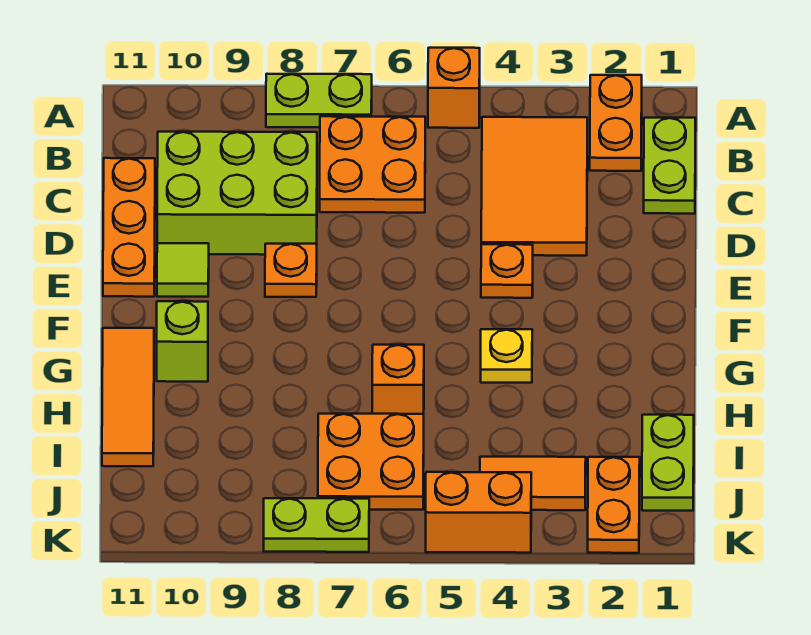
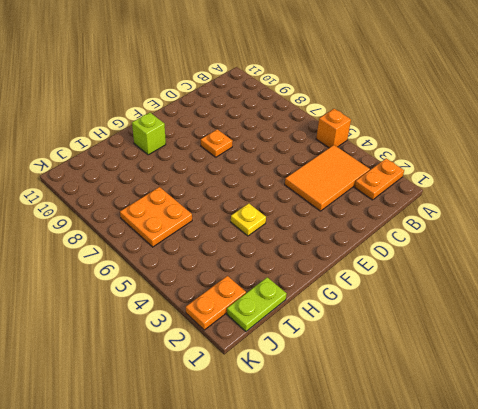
none -> lime 1x2 plate [266,74,372,127]
none -> lime 1x2 plate [644,118,695,214]
none -> orange 2x2 plate [320,116,425,213]

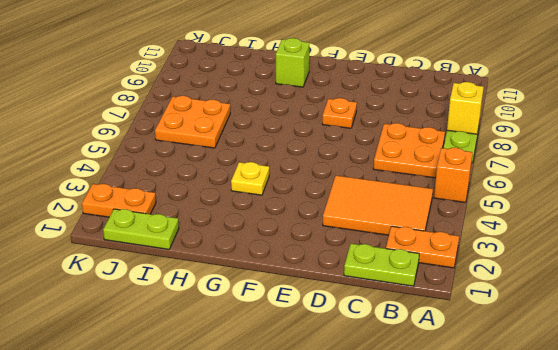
yellow 1x1 brick [447,82,484,134] -> none
none -> lime 2x3 brick [157,132,317,255]
none -> orange 1x3 plate [103,158,155,297]
none -> orange 1x1 plate [481,244,533,298]

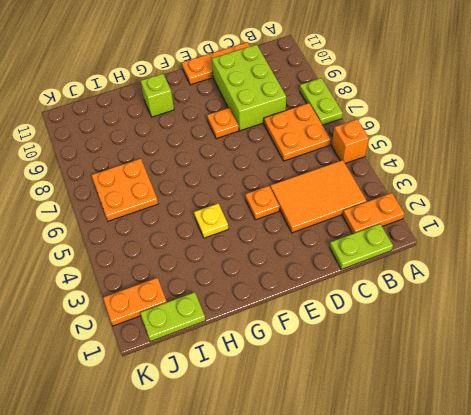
none -> lime 1x1 tile [157,243,209,297]
none -> orange 1x3 tile [102,328,154,466]
none -> orange 1x1 brick [372,345,424,414]

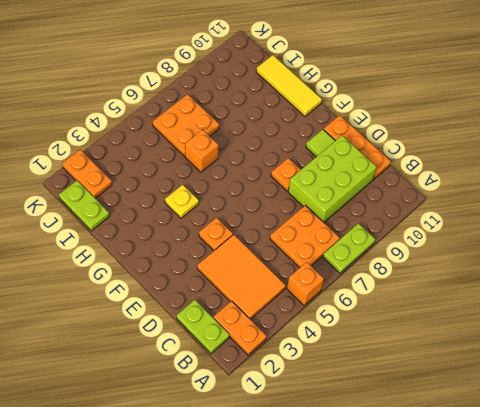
yellow 1x3 tile [256,55,322,117] -> orange 1x3 tile [102,328,154,466]
none -> lime 1x1 brick [157,301,208,382]
none -> orange 1x2 tile [480,457,586,510]
none -> orange 1x2 brick [426,472,531,553]

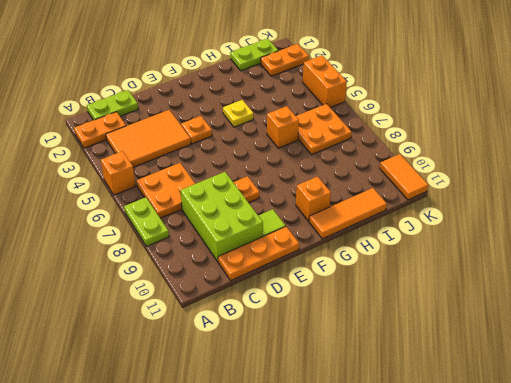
orange 1x1 brick [296,177,331,221] -> lime 1x1 brick [157,301,208,382]
orange 1x2 tile [380,154,428,200] -> orange 1x2 tile moved to [480,457,586,510]
none -> lime 1x2 plate [264,498,369,552]

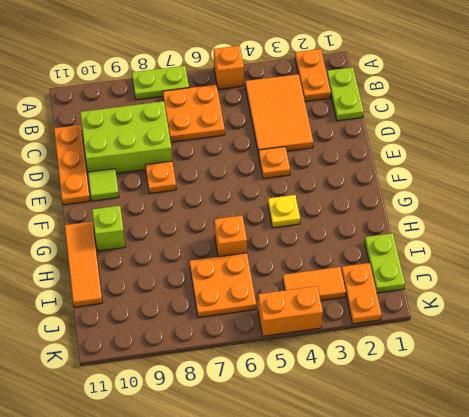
none -> lime 1x2 plate [264,498,369,552]

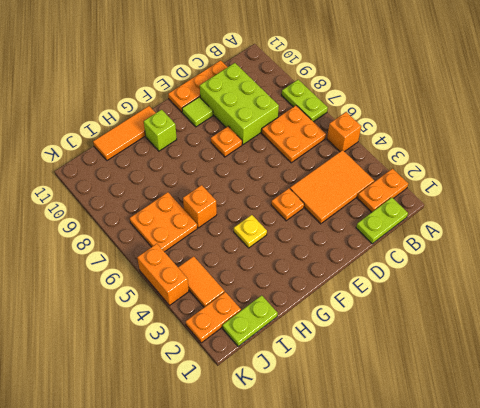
none -> lime 1x2 plate [264,498,369,552]

